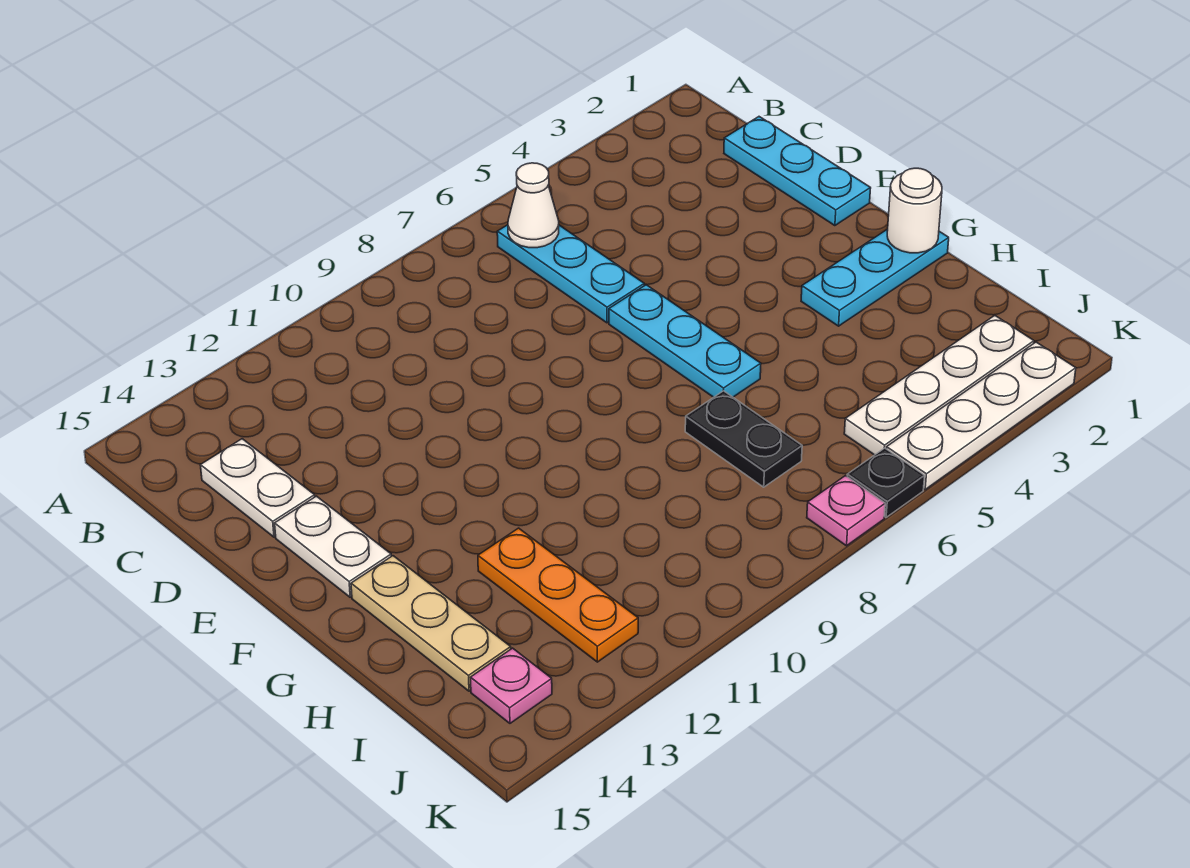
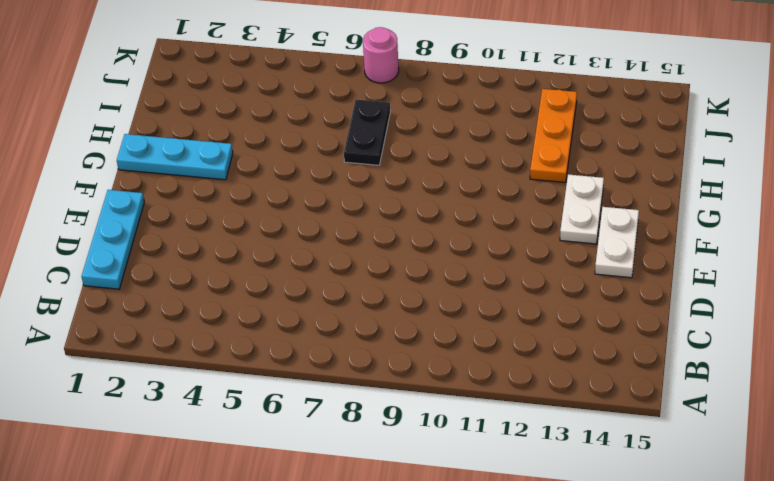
white 1x2 plate [560,174,604,244] -> white 1x2 plate moved to [200,439,315,537]
pink 1x1 round brick [363,27,399,83] -> pink 1x1 plate [807,476,885,546]
none -> cyan 1x3 plate [497,225,644,323]
none -> cyan 1x3 plate [609,285,761,397]
none -> tan 1x3 plate [351,556,511,691]

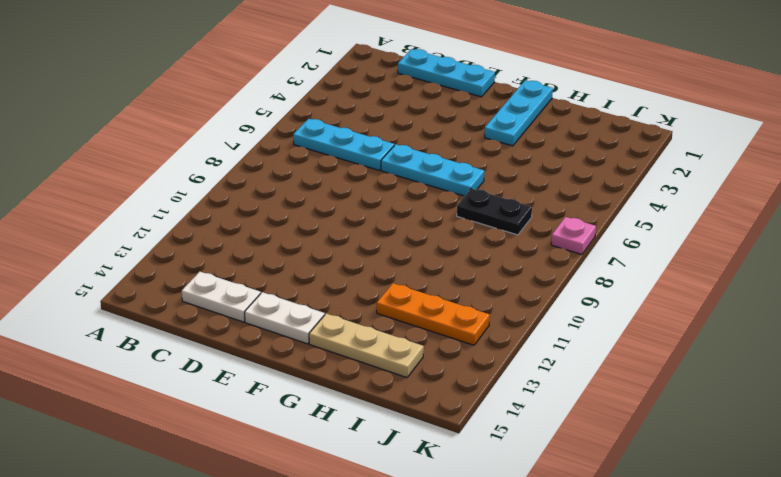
none -> white 1x4 plate [844,316,1034,455]
none -> pink 1x1 plate [471,648,552,723]
none -> white 1x4 plate [886,342,1076,489]

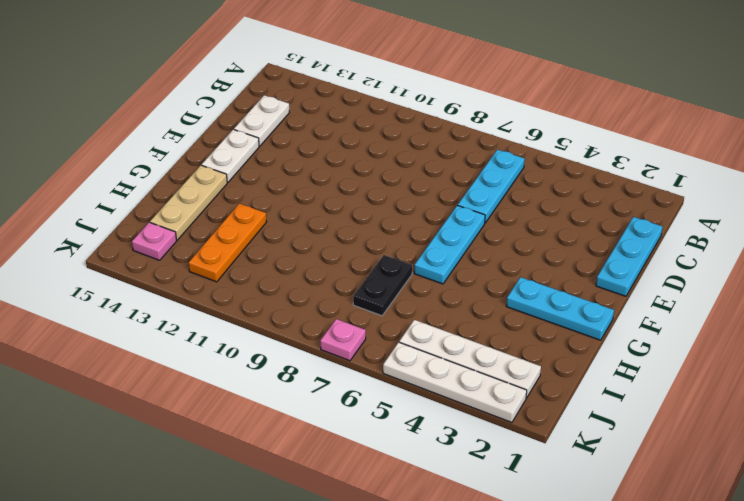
none -> black 1x1 plate [847,448,925,517]
none -> white 1x1 cone [508,163,559,248]
none -> white 1x1 round brick [887,168,942,253]

